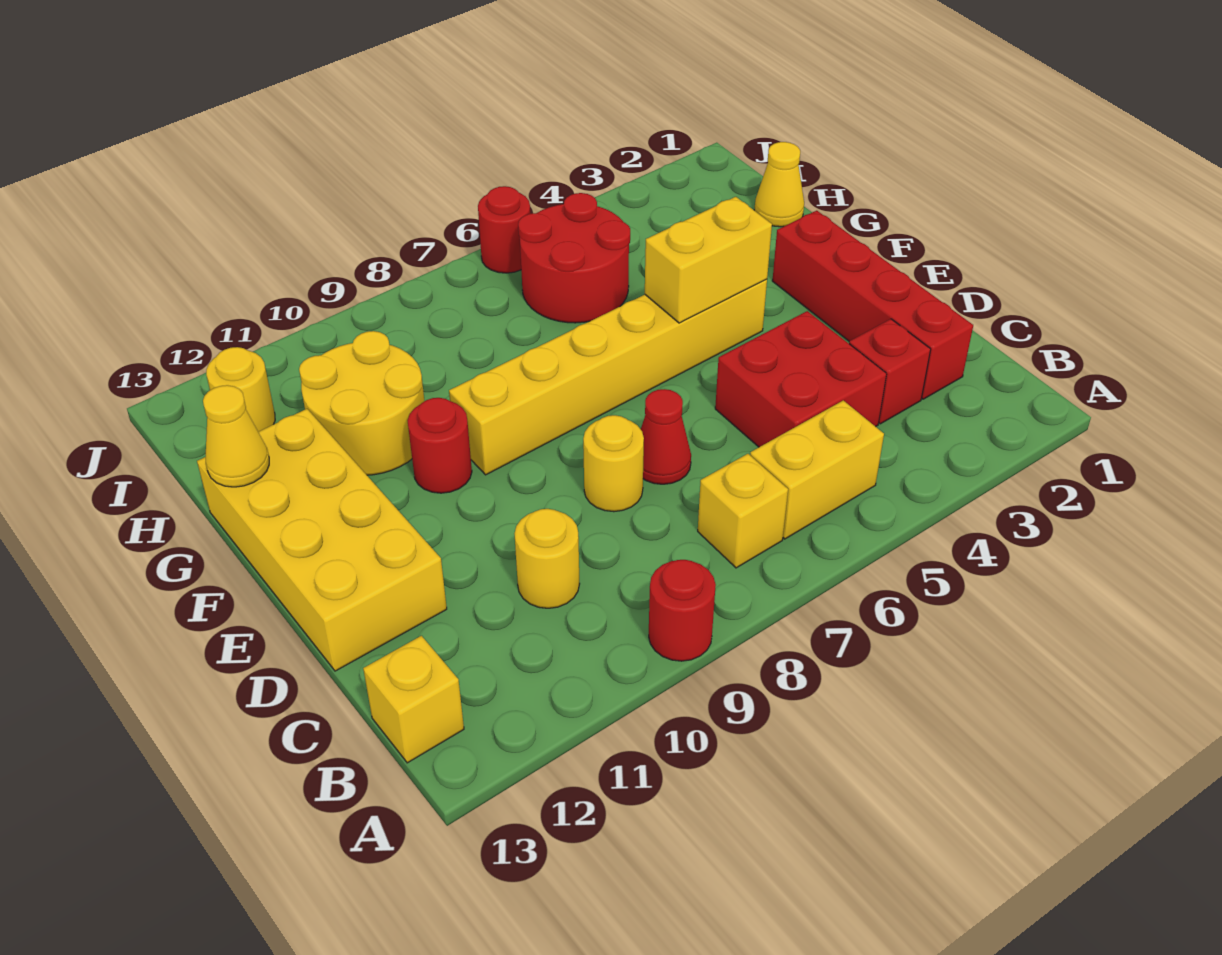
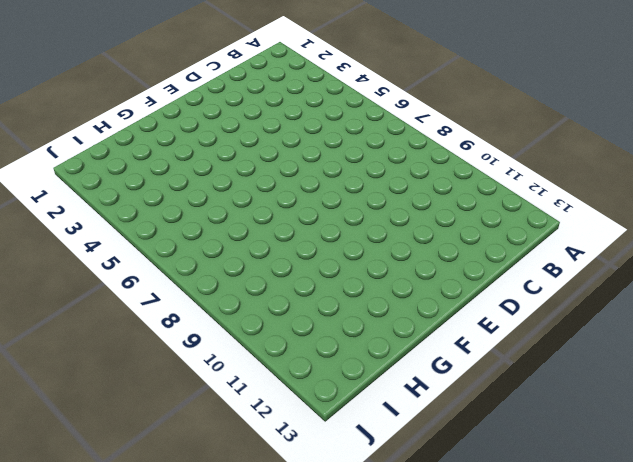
none -> red 1x1 round brick [649,560,716,661]
none -> yellow 1x2 brick [750,400,884,539]
none -> yellow 1x1 brick [698,454,788,568]

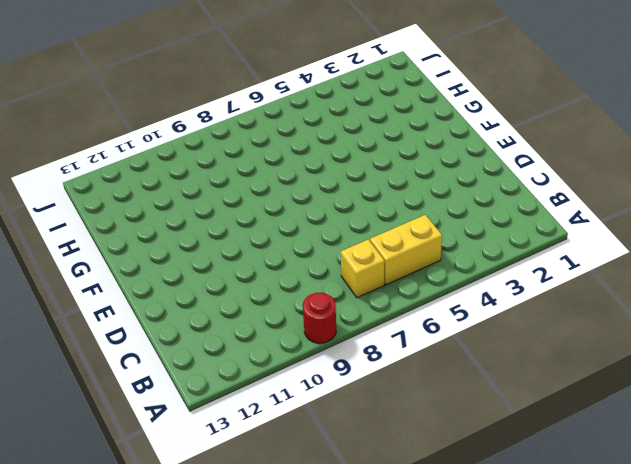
none -> yellow 1x1 brick [363,636,464,763]
none -> red 1x4 brick [772,211,973,399]
none -> red 1x1 brick [849,319,931,424]

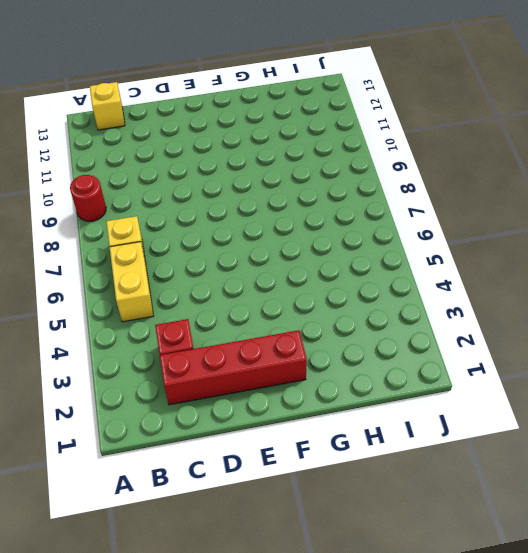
none -> red 2x2 brick [715,311,887,447]
none -> yellow 1x1 round brick [514,509,580,608]
none -> red 1x1 cone [641,389,691,484]

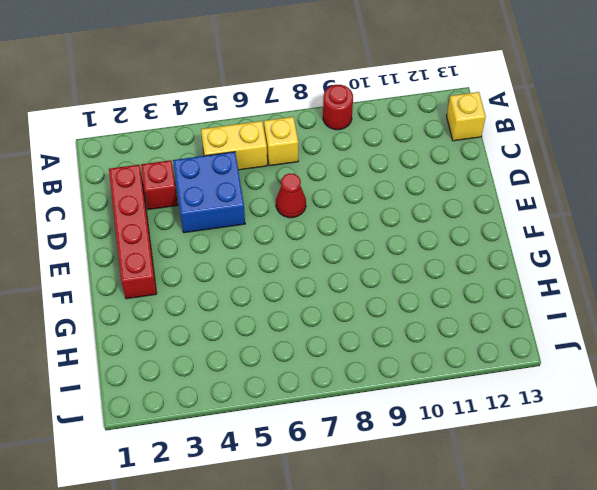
blue 2x2 brick [173,152,245,233] -> red 2x2 brick [715,311,887,447]
none -> yellow 1x1 round brick [514,509,580,608]
none -> yellow 1x1 round brick [583,415,644,512]
none -> yellow 2x4 brick [197,409,447,671]

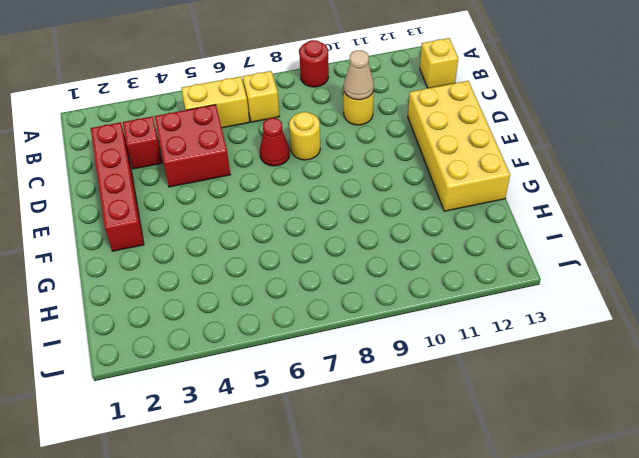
tan 1x1 cone [344,50,374,100] -> none
none -> yellow 1x6 brick [449,279,767,475]
none -> red 1x1 round brick [407,398,472,493]
none -> yellow 2x2 round brick [299,331,424,475]

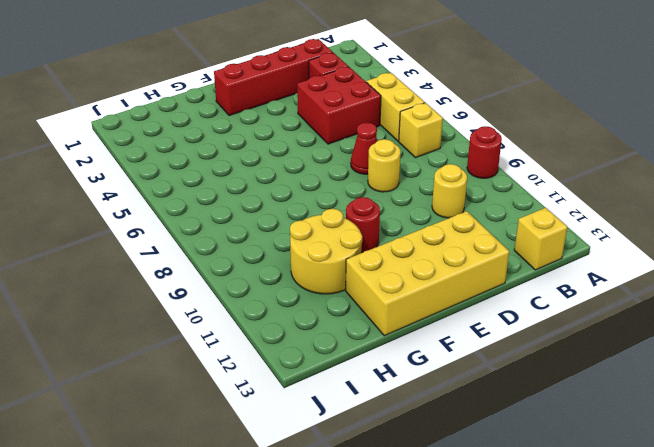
none -> yellow 1x6 brick [449,279,767,475]
none -> yellow 1x1 cone [754,142,804,227]
none -> red 2x2 round brick [518,193,630,323]

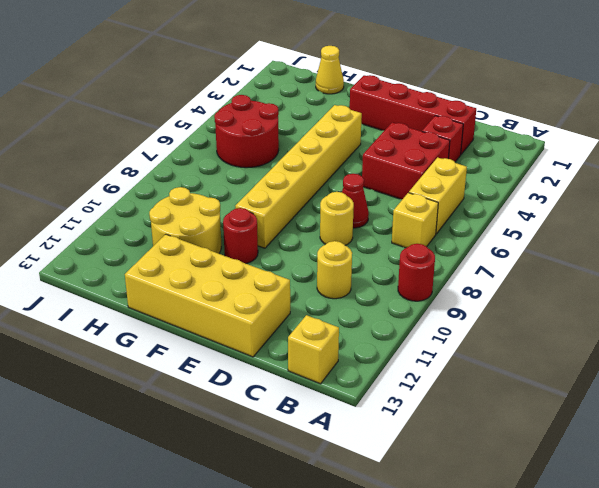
none -> yellow 1x1 round brick [206,347,275,432]
none -> red 1x1 round brick [478,186,530,273]
none -> yellow 1x2 brick [645,197,772,323]

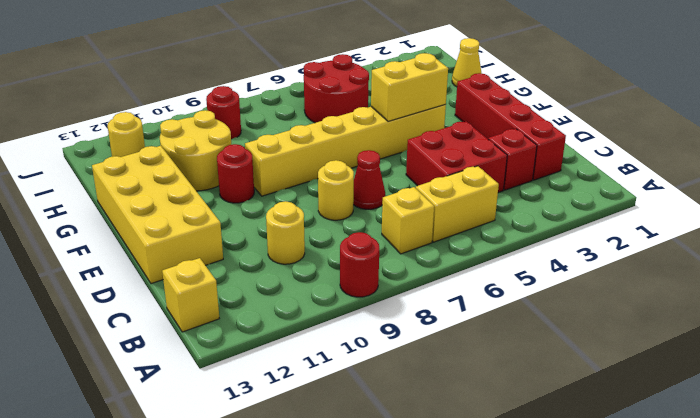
red 1x1 round brick [206,86,241,139] -> red 1x1 round brick moved to [478,186,530,273]
none -> yellow 1x1 cone [203,385,269,487]

